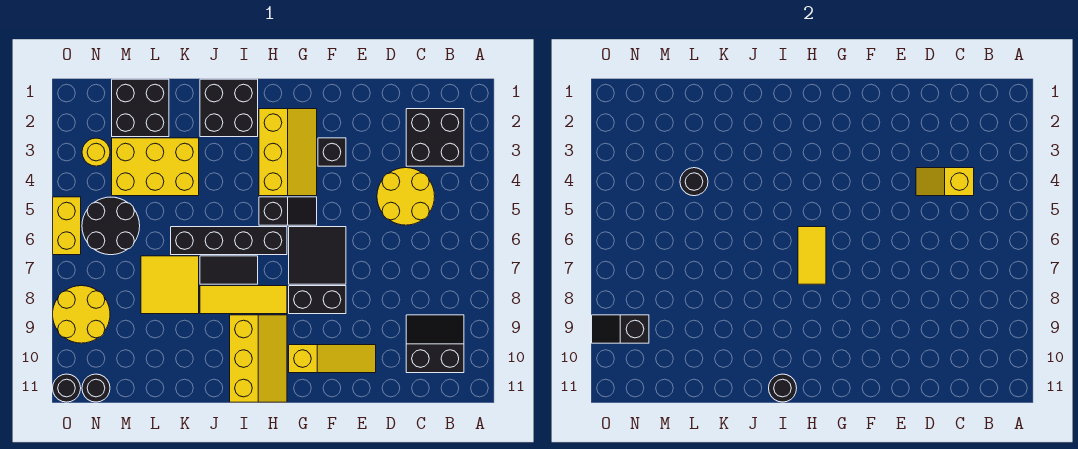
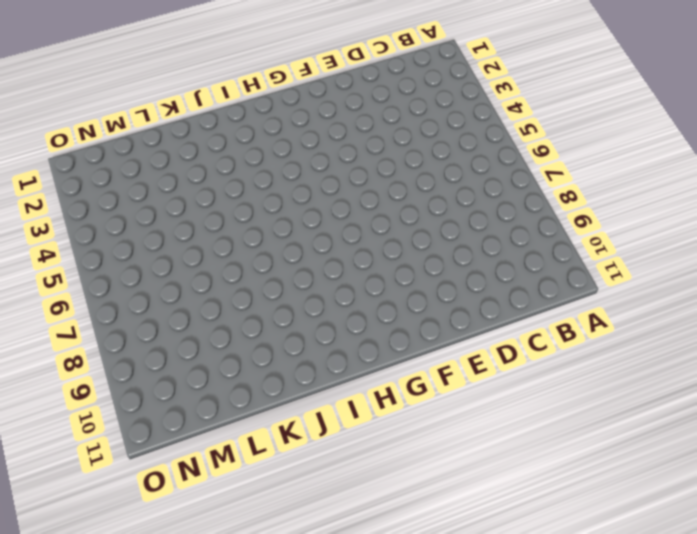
none -> black 2x2 brick [406,109,464,166]
none -> black 2x2 slope [406,315,464,373]
none -> yellow 2x2 round brick [377,168,435,225]

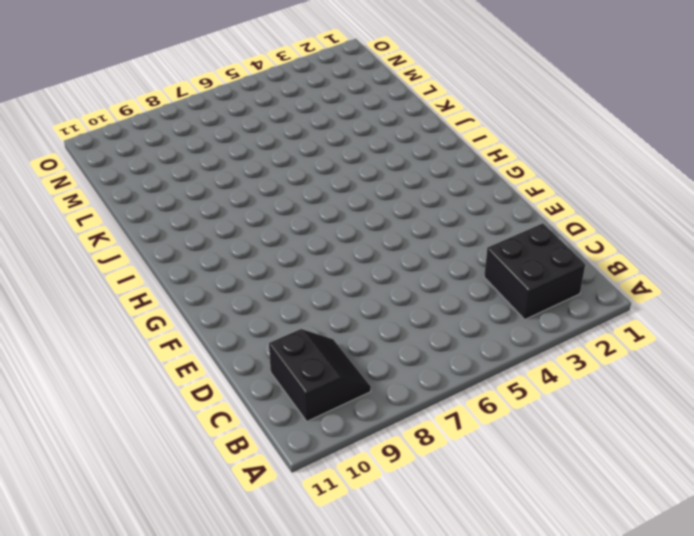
none -> yellow 2x2 round brick [377,168,435,225]
none -> yellow 1x3 slope [289,345,376,373]
none -> black 1x1 brick [318,138,346,166]

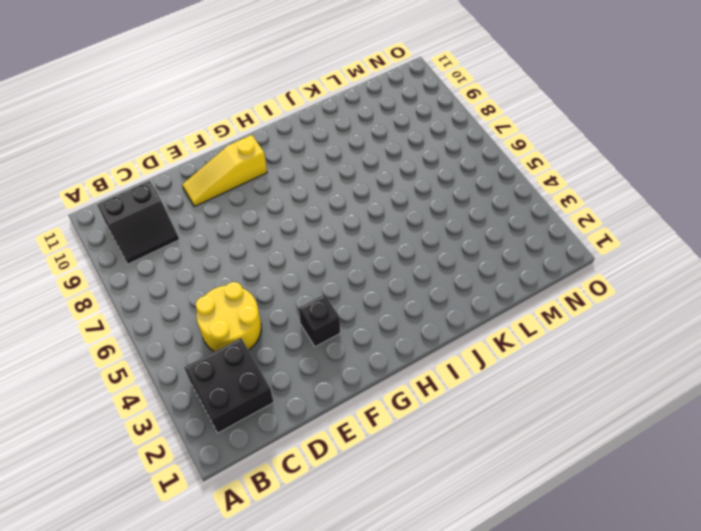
none -> black 2x2 tile [289,227,346,284]
none -> black 1x2 brick [289,286,346,314]
none -> yellow 2x3 slope [259,109,317,196]

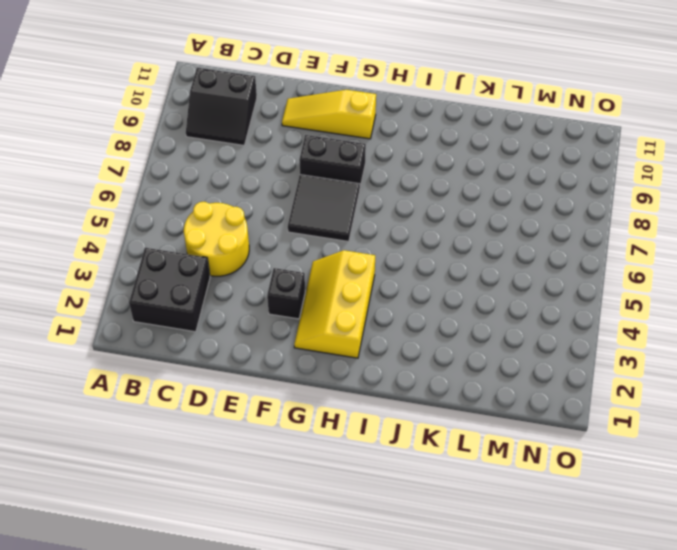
none -> black 1x2 slope [259,197,317,225]
none -> black 1x4 brick [171,227,287,255]
none -> yellow 1x3 tile [200,286,287,314]

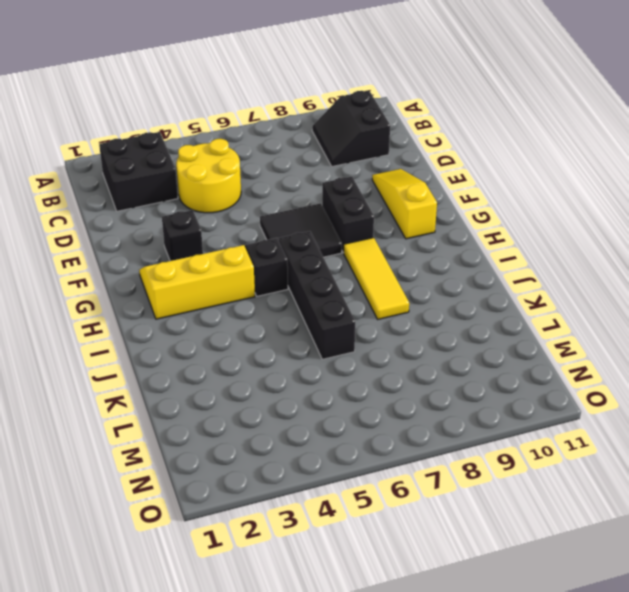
none -> yellow 2x3 slope [230,315,287,402]
none -> black 2x2 brick [200,79,258,137]
none -> black 1x2 tile [200,256,258,284]

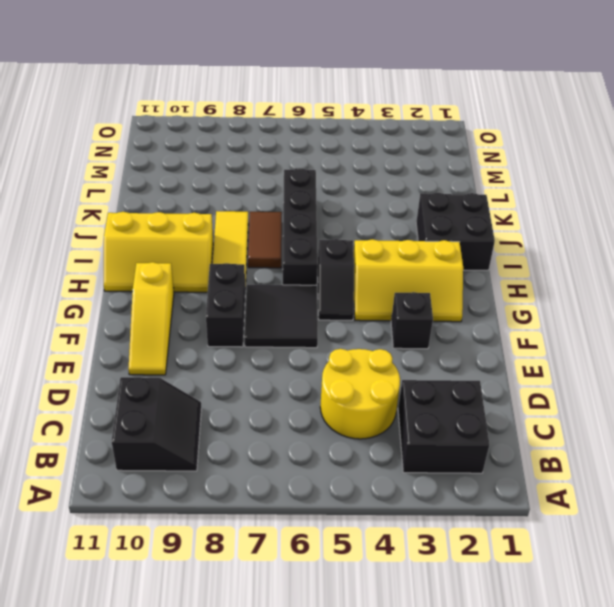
brown 1x2 tile [248,212,282,268] -> black 1x2 tile [200,256,258,284]
none -> yellow 2x3 brick [112,138,199,196]
none -> yellow 2x2 tile [141,256,199,314]
none -> black 2x2 brick [112,79,169,137]

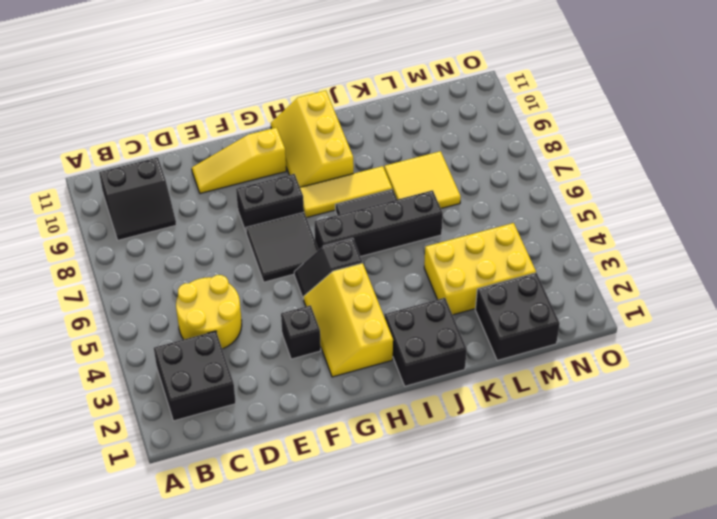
none -> black 2x2 round brick [82,197,140,255]
none -> yellow 1x1 round brick [82,138,110,166]
none -> yellow 2x2 round brick [53,286,110,343]

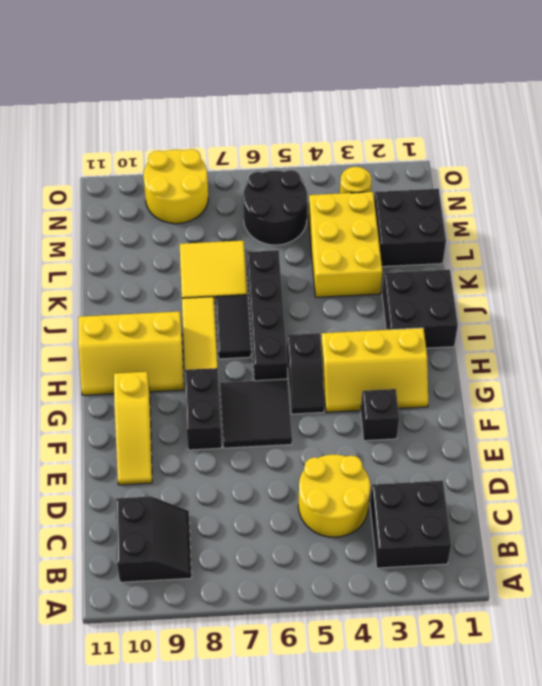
none -> black 1x1 round brick [82,374,110,402]
none -> yellow 1x2 brick [53,197,81,255]
none -> black 1x1 round brick [53,374,81,402]

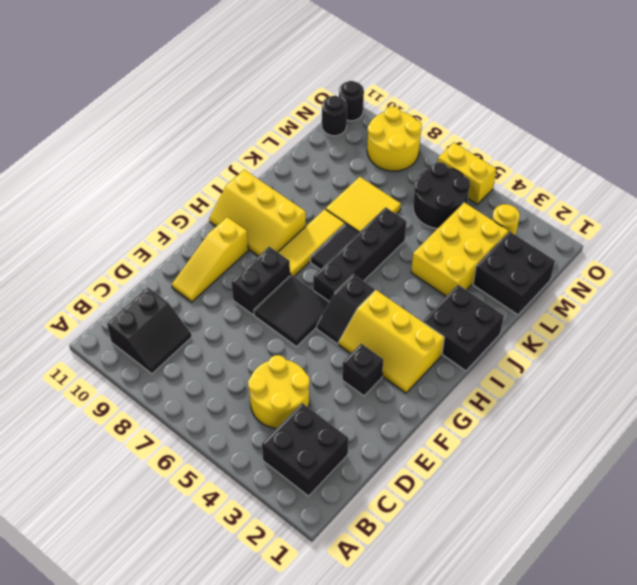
none -> yellow 1x2 slope [916,168,974,196]
none -> yellow 1x2 tile [798,227,826,284]
none -> black 1x1 round brick [769,374,797,402]

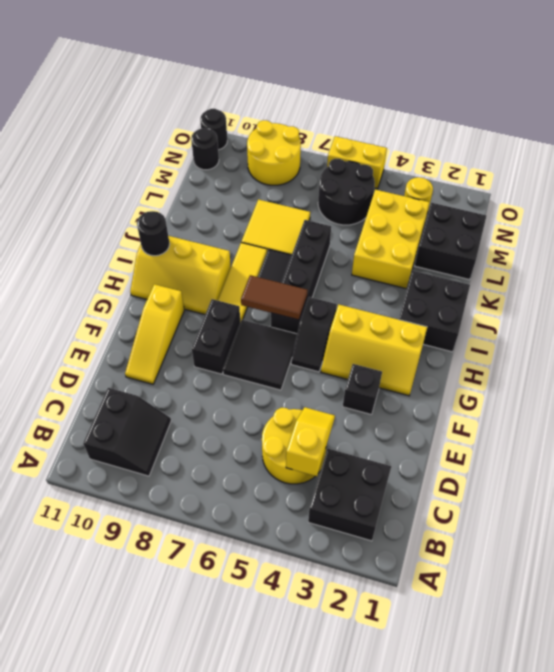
brown 1x2 tile [241,275,308,320] -> yellow 1x2 tile [798,227,826,284]
none -> black 1x1 round brick [680,168,708,196]
none -> black 1x2 slope [592,315,649,343]

